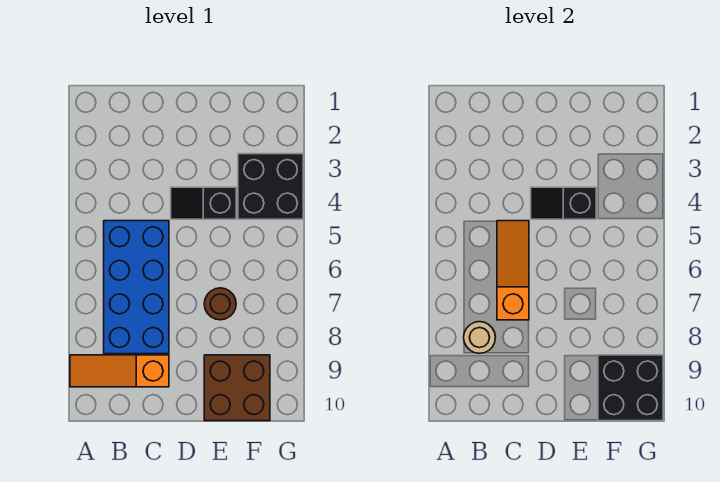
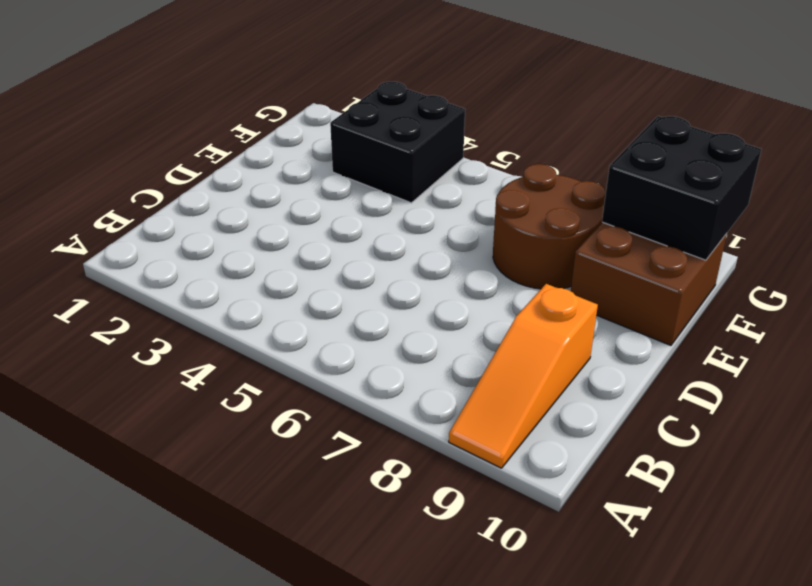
brown 2x2 round brick [493,164,605,289] -> brown 1x1 round brick [204,288,236,320]
none -> blue 2x4 brick [104,221,169,354]
none -> black 1x2 slope [171,187,236,219]

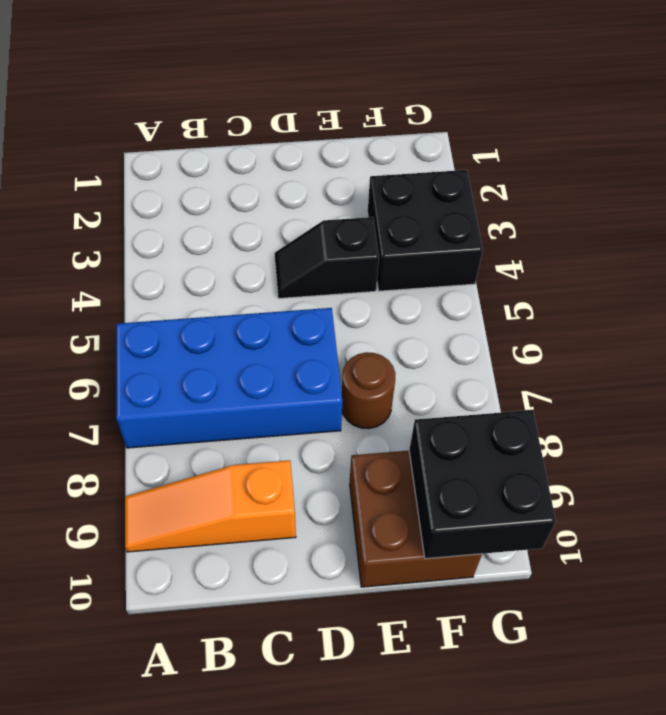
blue 2x4 brick [116,308,342,448] -> blue 2x4 brick turned to [104,221,169,354]
none -> tan 1x1 round brick [464,322,495,353]
none -> orange 1x3 slope [497,221,529,320]

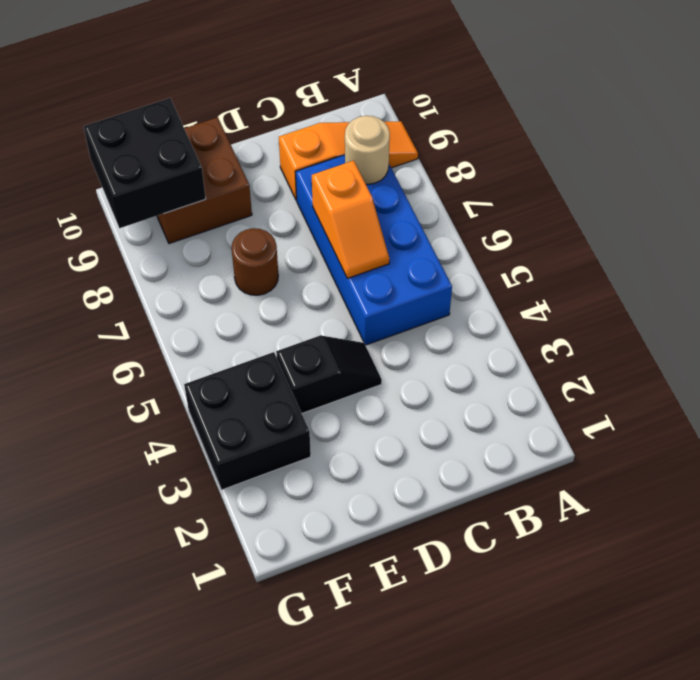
orange 1x2 slope [312,161,389,278] -> orange 1x3 slope [497,221,529,320]
none -> black 1x2 slope [531,187,596,219]

